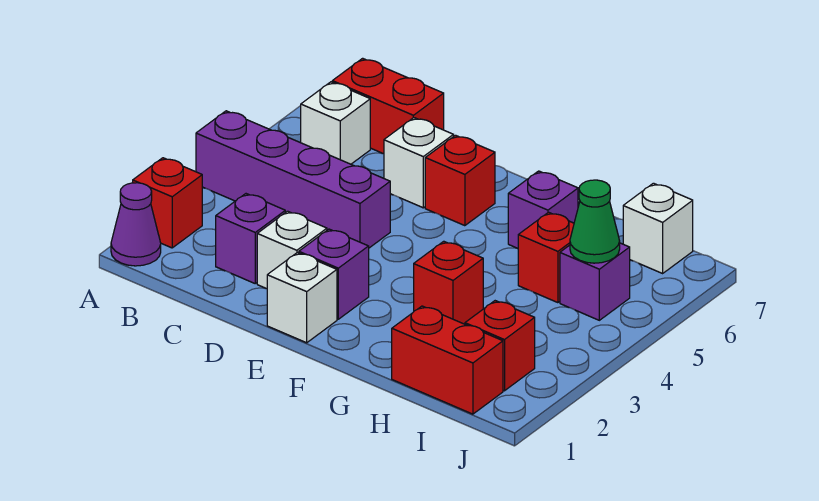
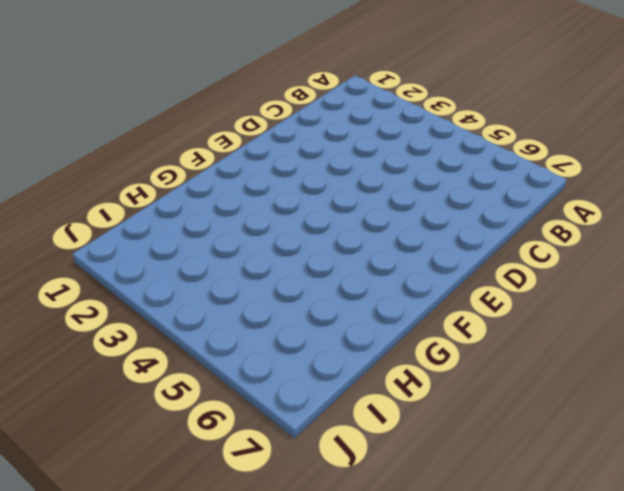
none -> purple 1x1 cone [111,183,161,266]
none -> red 1x1 brick [133,158,202,248]
none -> purple 1x4 brick [196,111,390,248]

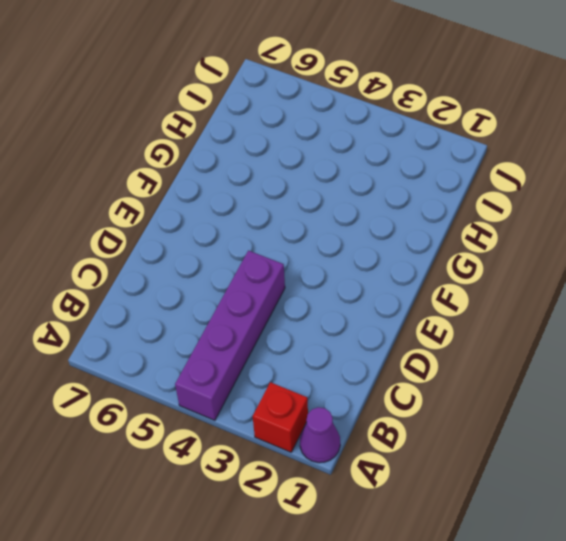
none -> white 1x1 brick [301,82,370,164]
none -> red 1x2 brick [332,58,444,154]
none -> purple 1x1 brick [216,194,285,283]

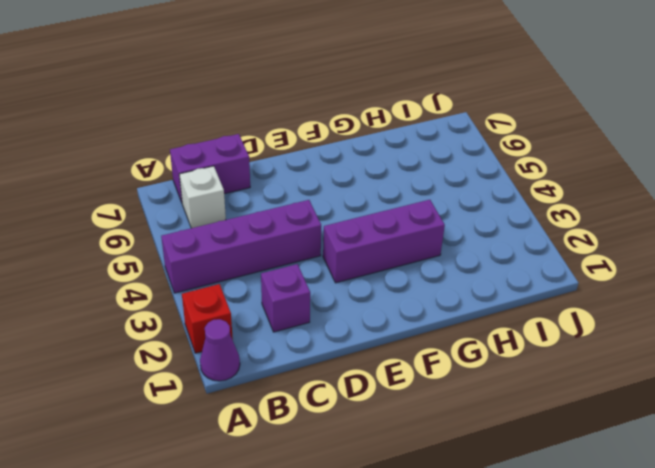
purple 1x2 brick [170,134,250,202] -> red 1x2 brick [332,58,444,154]
purple 1x3 brick [323,200,445,283] -> red 1x1 brick [414,241,483,324]
none -> white 1x1 brick [257,211,327,289]
none -> white 1x1 brick [384,118,454,208]
none -> white 1x1 brick [267,253,337,343]

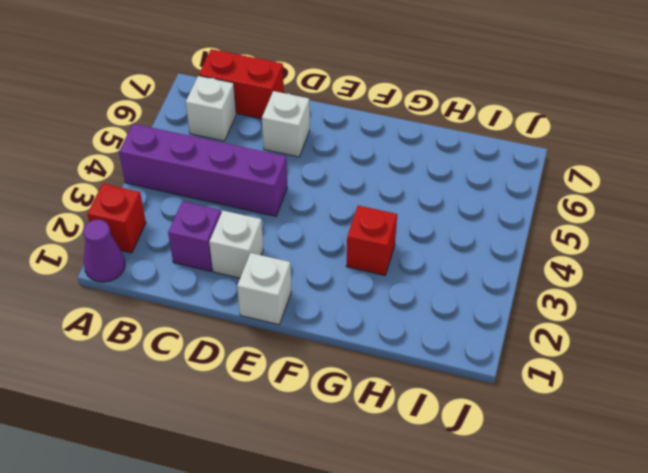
none -> purple 1x1 brick [299,229,369,319]
none -> red 1x1 brick [425,135,495,226]
none -> purple 1x1 brick [508,171,578,249]

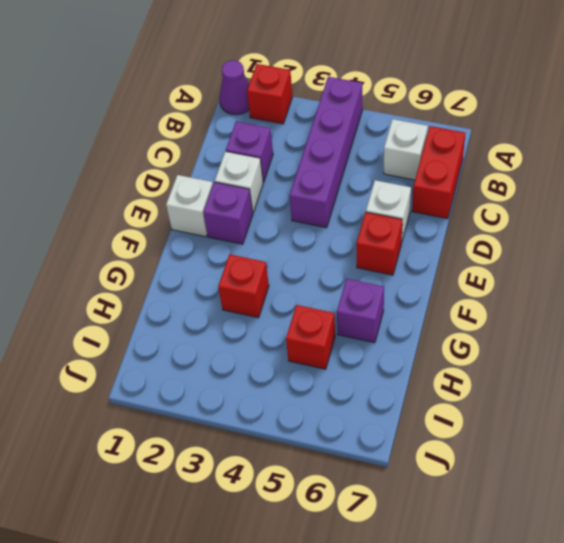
none -> red 1x2 brick [392,306,503,414]
none -> red 1x1 brick [465,301,535,391]
none -> purple 1x1 brick [560,243,630,320]

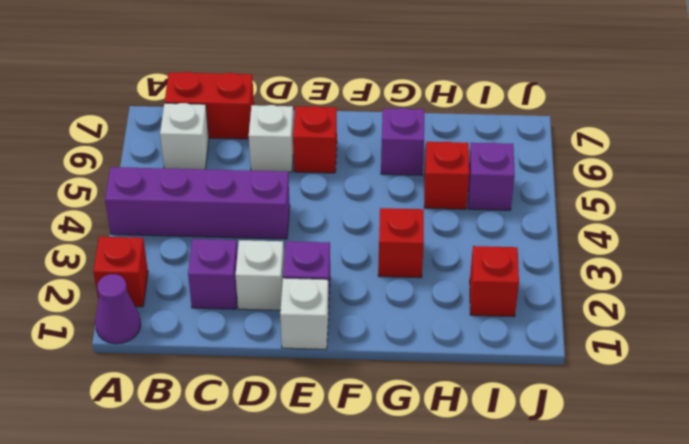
none -> red 1x2 brick [392,306,503,414]
none -> white 1x1 brick [623,183,693,273]
none -> green 1x1 cone [570,180,620,263]

